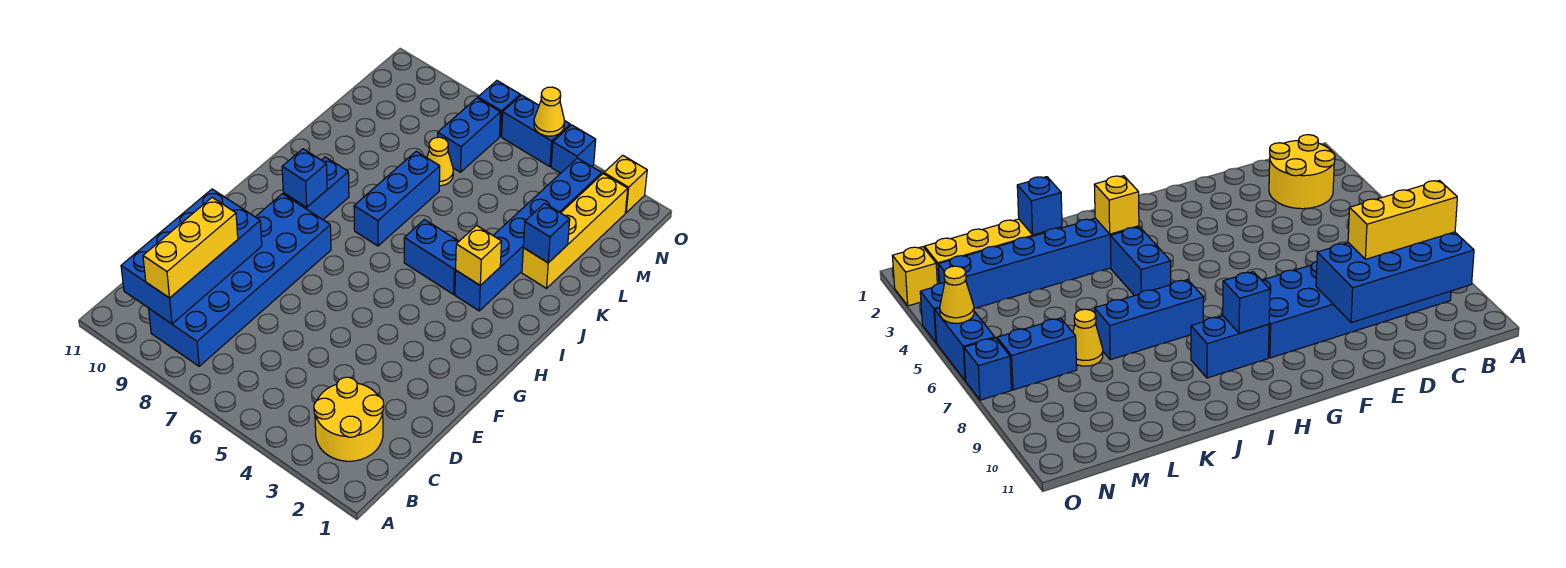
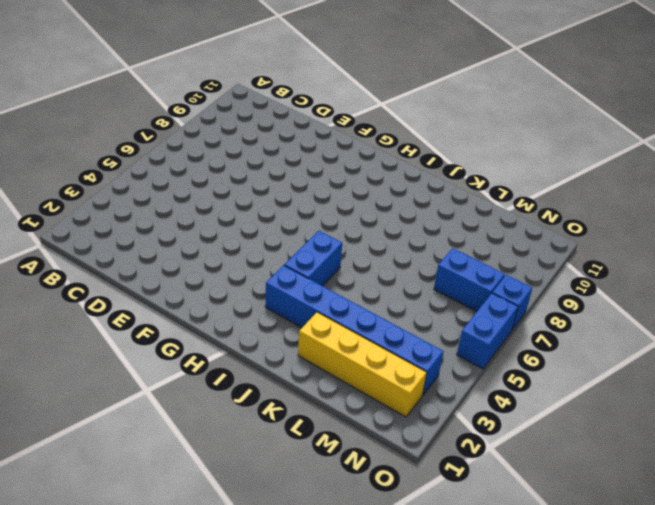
none -> yellow 2x2 round brick [314,377,384,461]
none -> blue 2x6 brick [149,194,331,366]
none -> blue 1x2 brick [283,157,349,219]

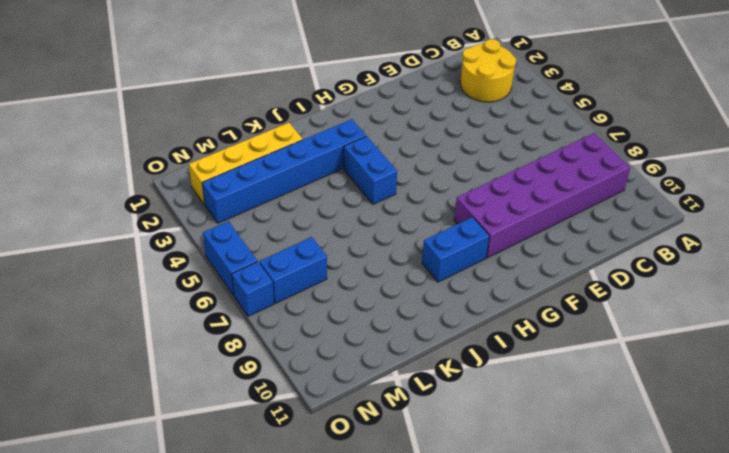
purple 2x6 brick [454,133,630,258] -> blue 2x6 brick [149,194,331,366]
none -> blue 1x3 brick [354,151,440,246]
none -> yellow 1x1 cone [427,137,453,186]
none -> yellow 1x1 brick [604,155,647,213]

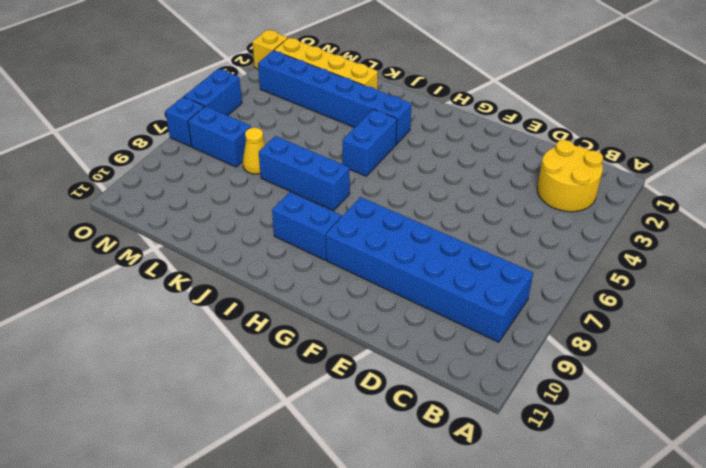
none -> blue 1x1 brick [551,125,596,173]
none -> blue 2x4 brick [121,189,262,324]
none -> blue 1x1 brick [282,149,327,207]

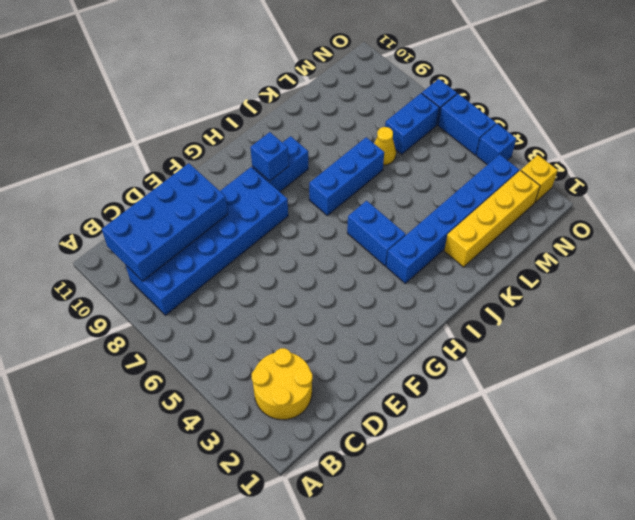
none -> yellow 1x1 brick [456,226,502,285]
none -> blue 1x1 brick [523,203,570,263]
none -> yellow 1x1 cone [534,87,565,136]

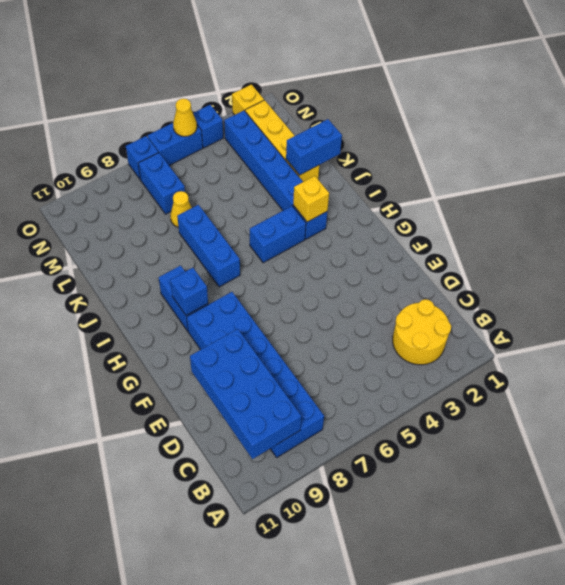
blue 1x2 brick [286,119,342,175] -> blue 1x1 brick [523,203,570,263]
none -> yellow 1x3 brick [143,198,238,298]

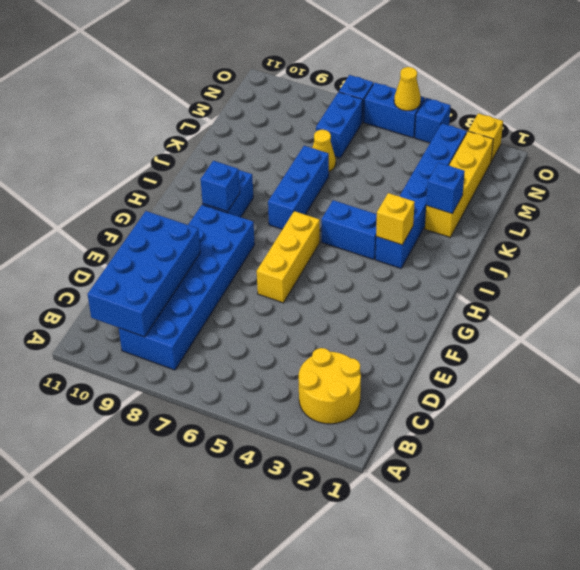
yellow 1x3 brick [257,211,320,303] -> yellow 1x3 brick moved to [143,198,238,298]

